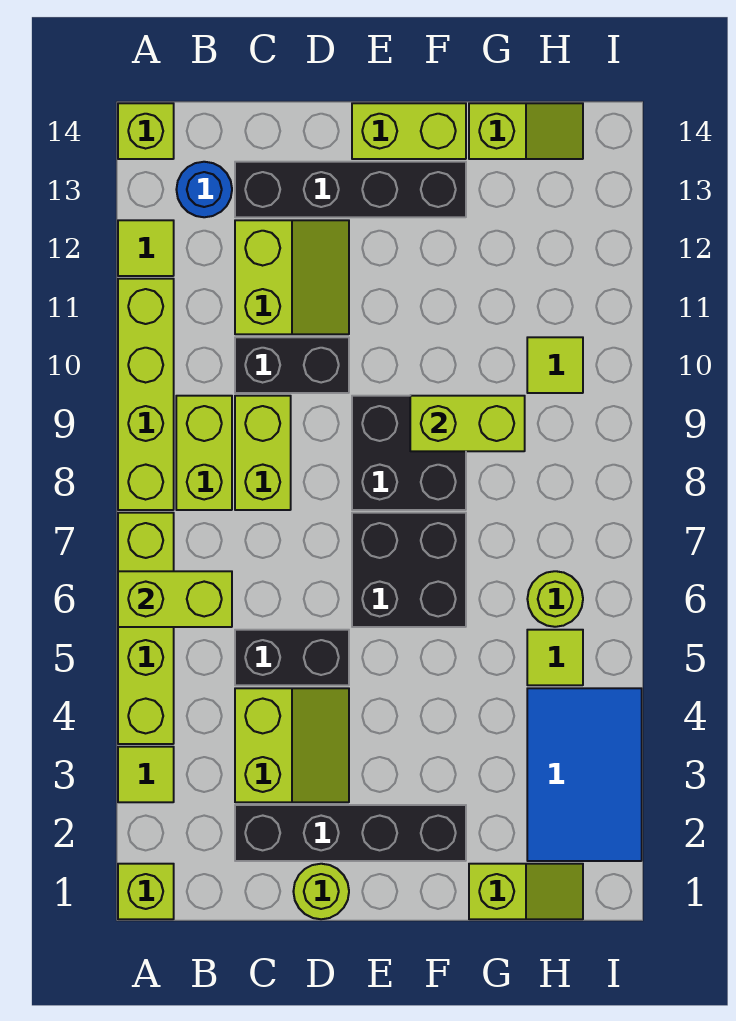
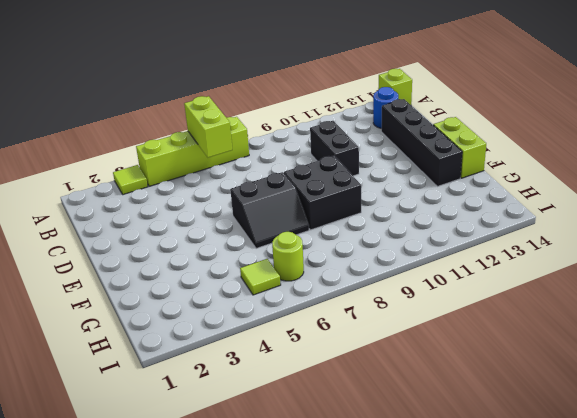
black 2x2 slope [230,172,309,249] -> black 2x2 brick [352,513,466,627]
none -> lime 1x1 brick [118,864,174,919]
none -> lime 1x4 brick [118,279,174,510]
none -> lime 1x1 tile [118,220,174,276]

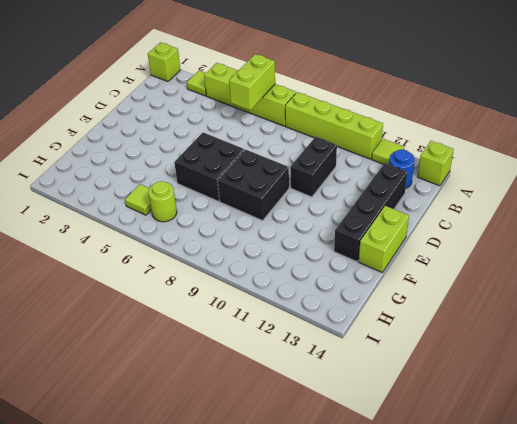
none -> lime 1x2 brick [176,396,232,510]
none -> black 1x4 brick [235,805,466,861]
none -> lime 2x2 slope [235,688,349,802]

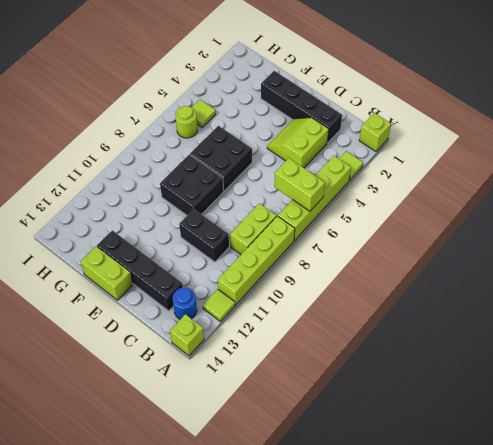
none -> black 1x2 brick [235,630,349,685]
none -> lime 1x2 brick [235,396,291,510]
none -> lime 2x2 slope [235,220,349,334]

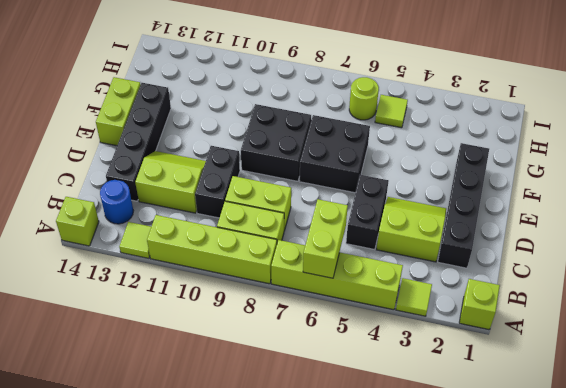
none -> lime 1x1 round brick [293,864,349,919]
none -> lime 1x2 slope [469,864,583,919]
none -> lime 1x2 slope [469,103,583,159]

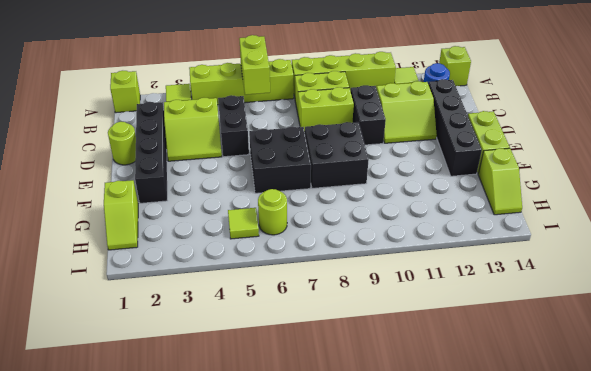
none -> blue 2x3 tile [527,688,642,861]
none -> lime 1x1 tile [527,337,583,393]
none -> lime 1x2 brick [410,396,525,451]

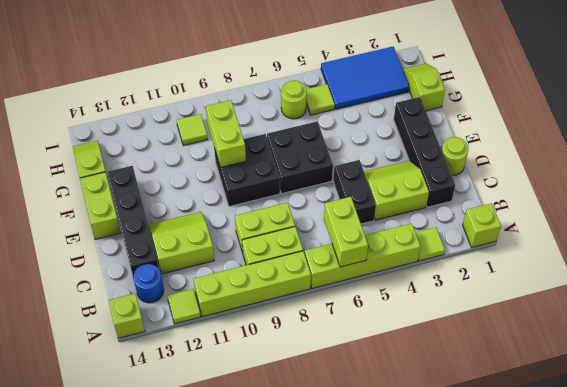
none -> black 1x2 brick [235,337,349,393]

